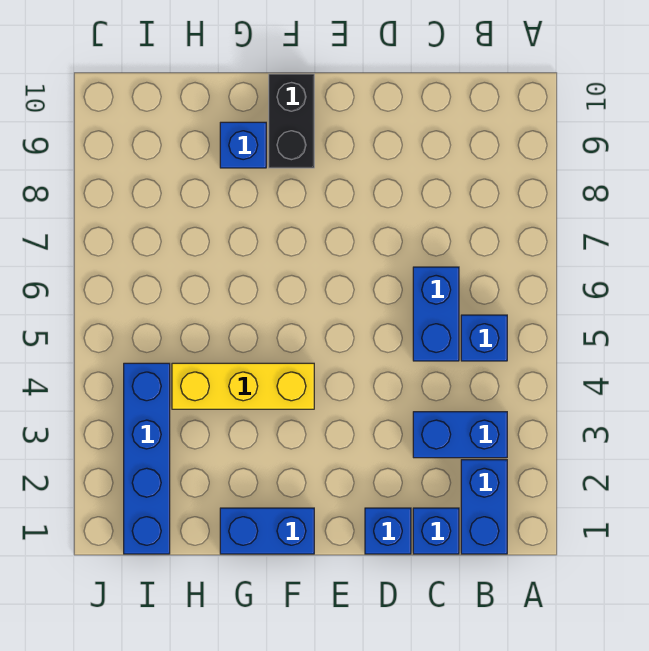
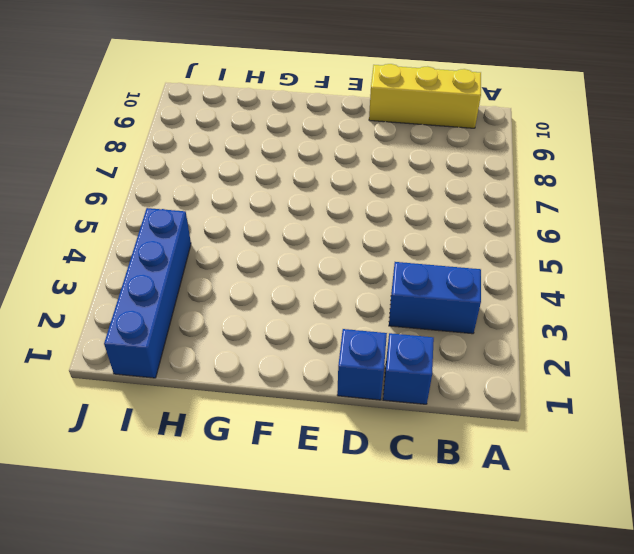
yellow 1x3 brick [369,64,481,128] -> yellow 1x3 brick moved to [172,363,314,409]
none -> blue 1x2 brick [461,460,507,554]
none -> blue 1x1 brick [461,315,507,361]

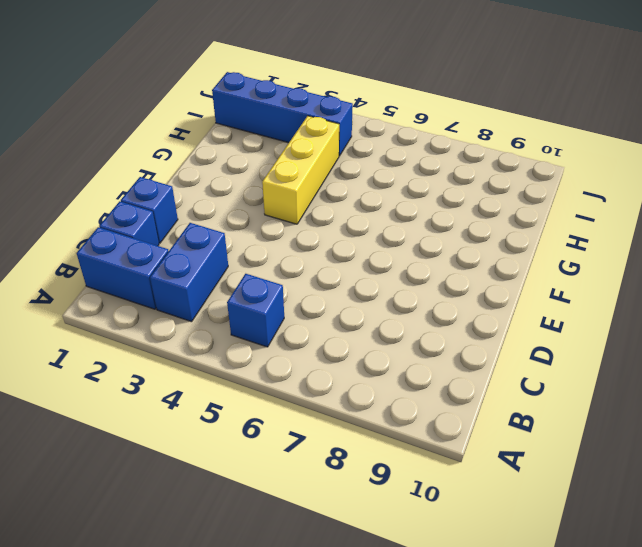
none -> blue 1x2 brick [413,267,459,361]
none -> blue 1x2 brick [220,508,314,554]

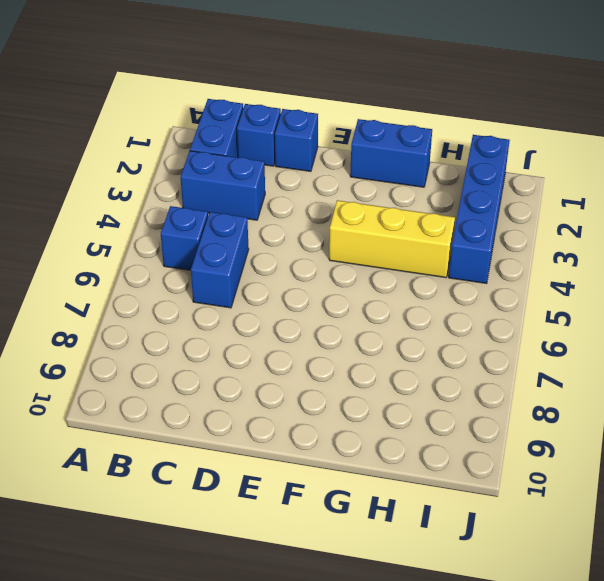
none -> black 1x2 brick [269,74,314,168]
none -> blue 1x1 brick [220,122,266,168]

